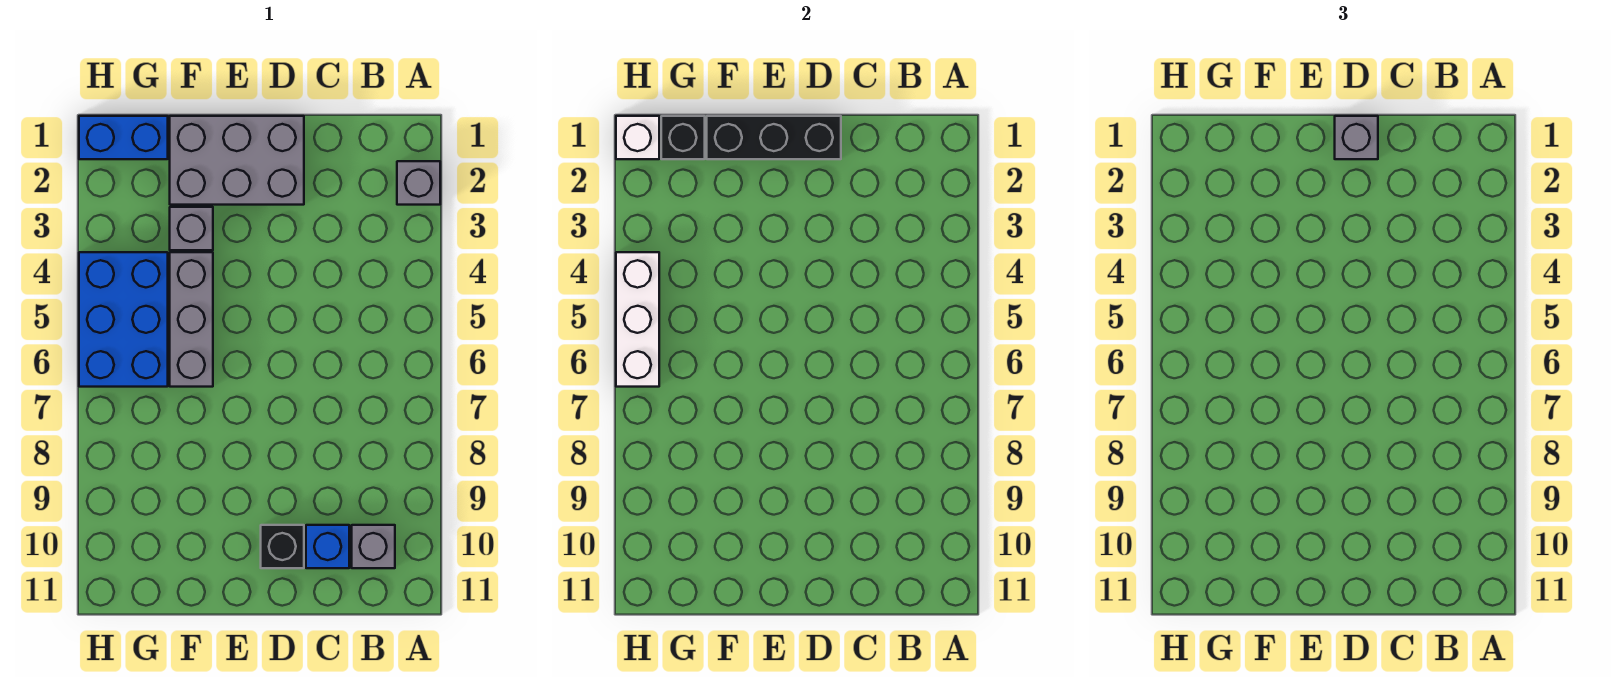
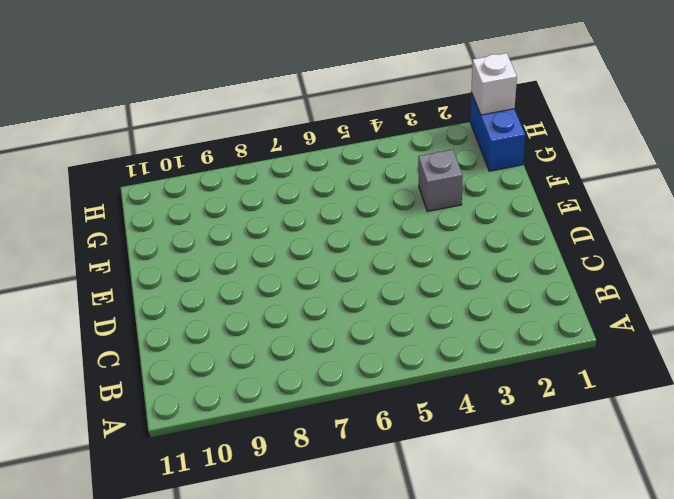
none -> grey 1x1 brick [397,161,440,205]
none -> grey 1x1 brick [352,525,395,568]
none -> blue 1x1 brick [306,525,349,568]

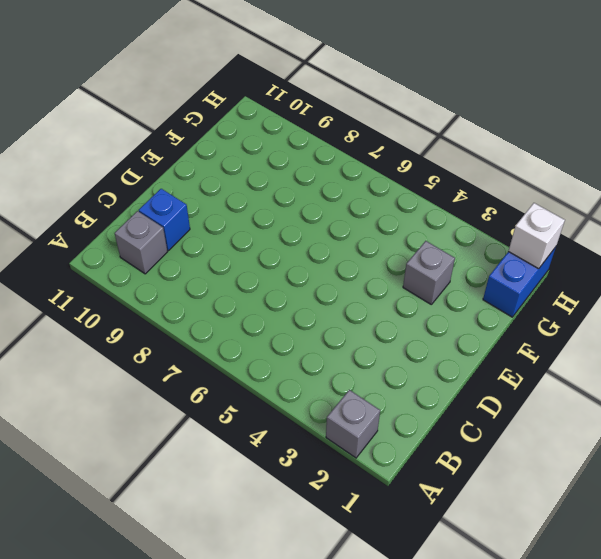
none -> grey 2x3 brick [170,116,304,205]
none -> black 1x1 brick [261,525,304,568]
none -> grey 1x3 brick [170,252,213,387]

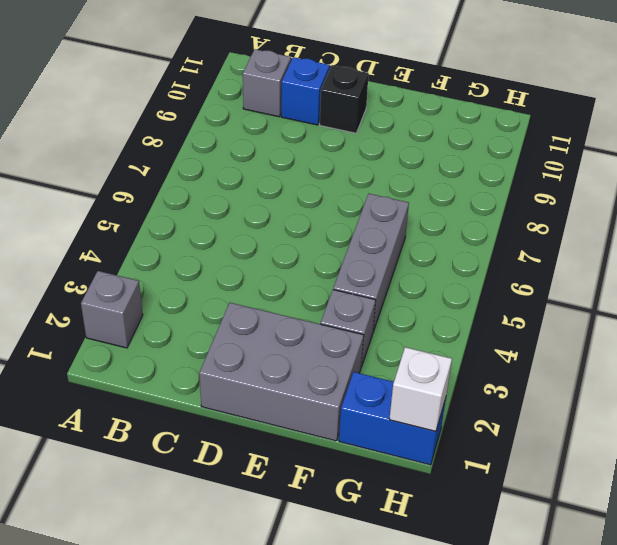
none -> blue 2x3 brick [79,252,168,387]
none -> black 1x3 brick [707,116,841,159]
none -> black 1x1 brick [661,116,705,159]

